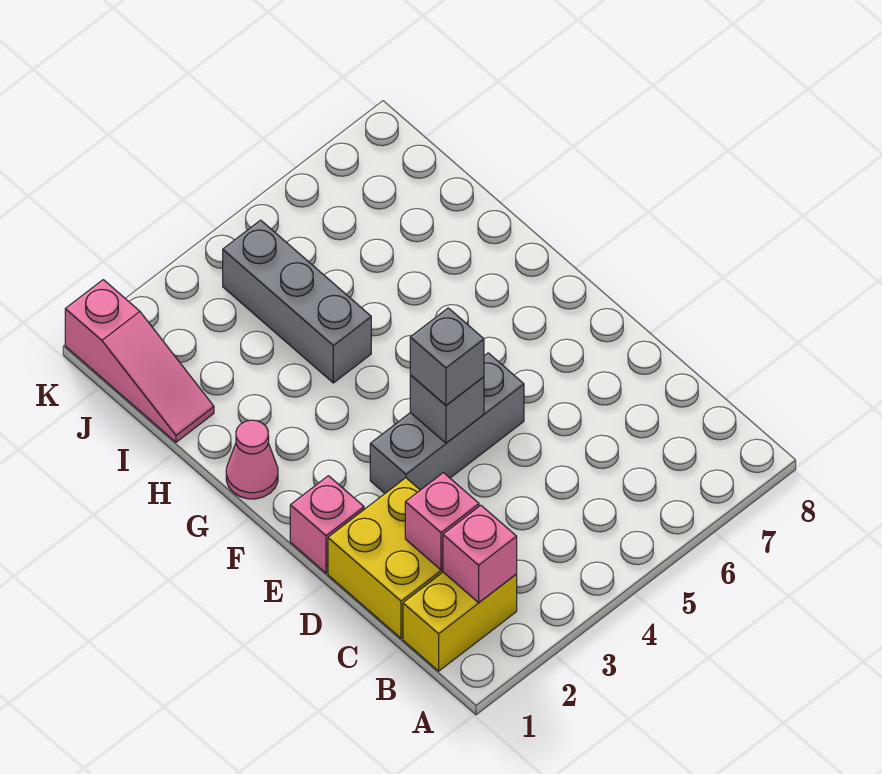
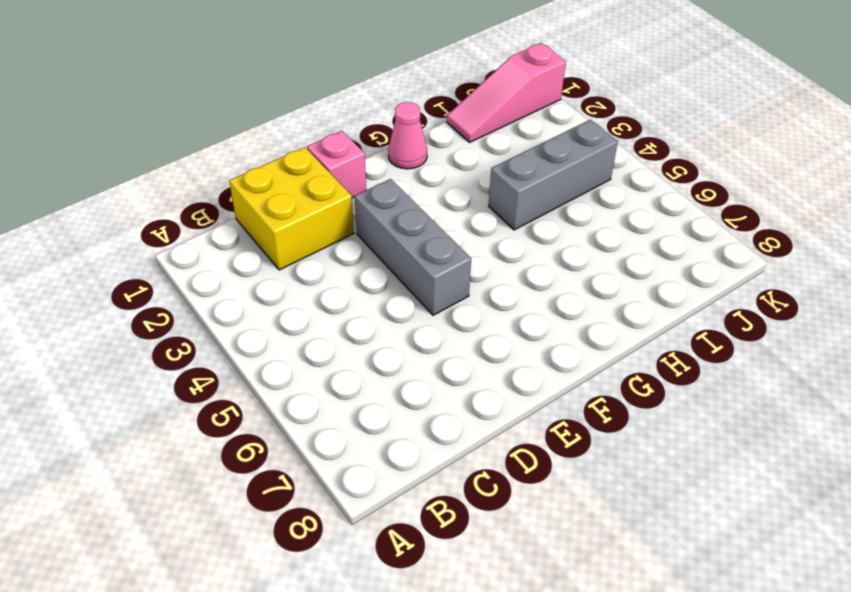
none -> yellow 1x2 brick [403,572,517,671]
none -> pink 1x1 brick [443,505,517,603]

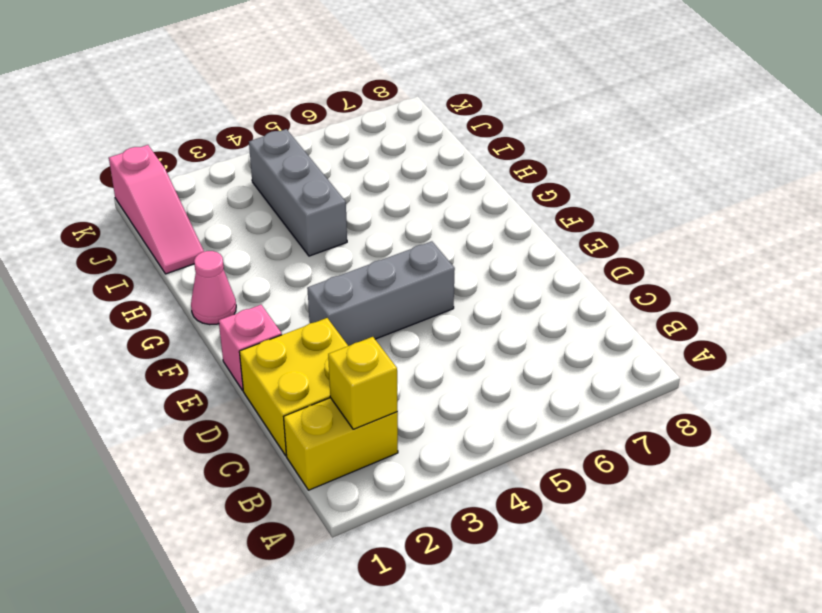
yellow 1x1 brick [328,337,398,429] -> pink 1x1 brick [443,505,517,603]
none -> pink 1x1 brick [405,473,479,570]
none -> grey 1x1 brick [410,375,484,443]

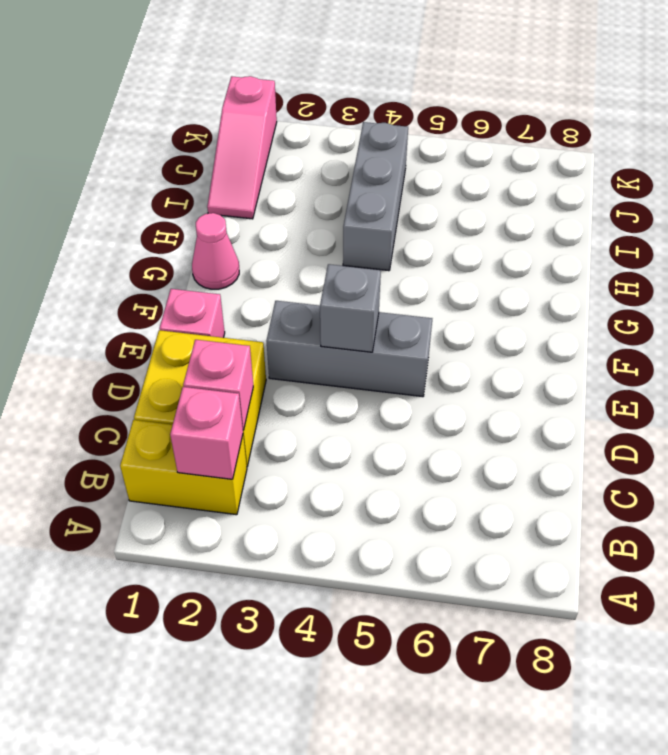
none -> grey 1x1 brick [410,308,484,405]

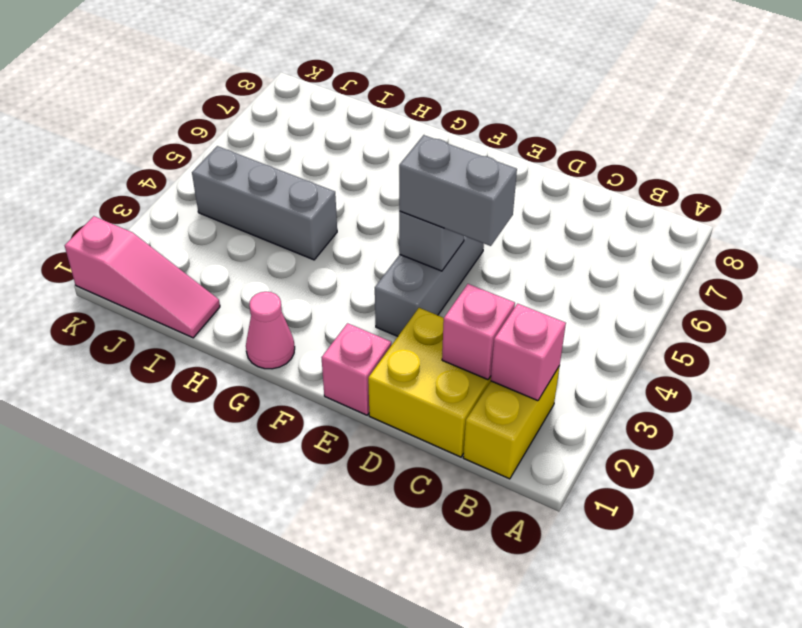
grey 1x2 brick [399,135,517,246] -> grey 1x1 brick [410,308,484,405]

